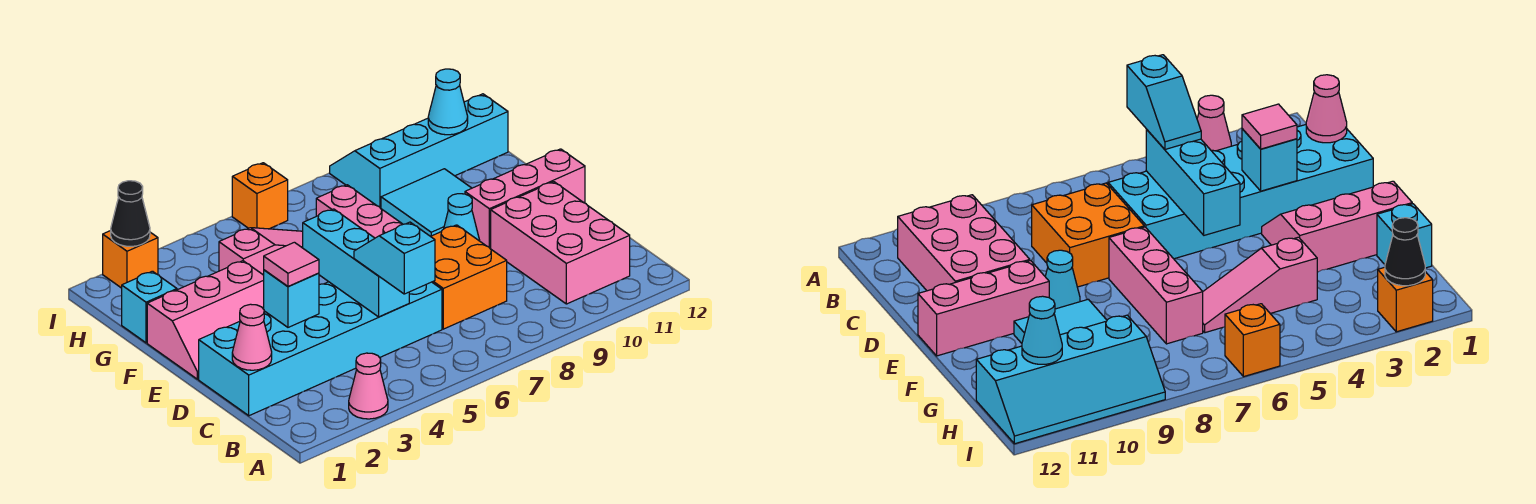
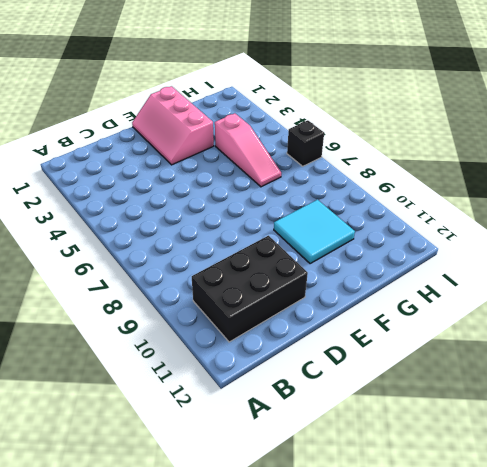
black 2x3 brick [192,236,308,342] -> pink 2x3 brick [491,182,630,304]
black 1x1 brick [287,120,324,166] -> orange 1x1 brick [232,163,288,229]
none -> pink 1x1 cone [349,353,388,419]
none -> cyan 2x6 brick [199,282,442,416]
none -> orange 2x2 brick [431,225,507,329]

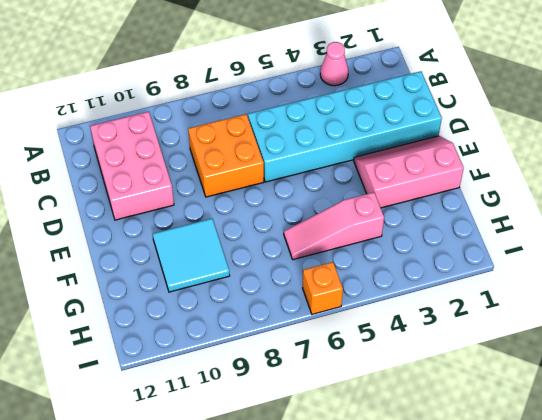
none -> pink 1x3 brick [316,185,403,238]
none -> cyan 1x1 cone [444,194,480,241]
none -> pink 1x3 brick [465,149,585,249]

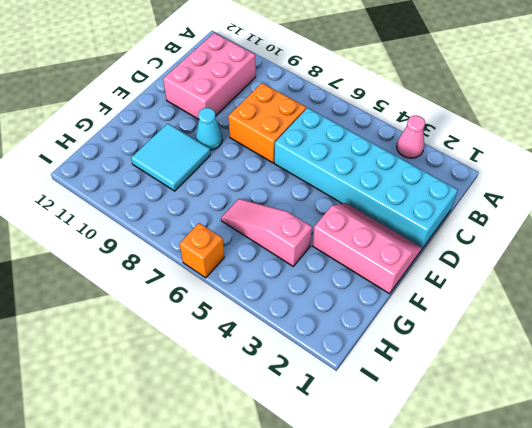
none -> pink 1x3 brick [316,185,403,238]
none -> pink 1x3 brick [465,149,585,249]
none -> cyan 1x1 brick [122,271,177,343]

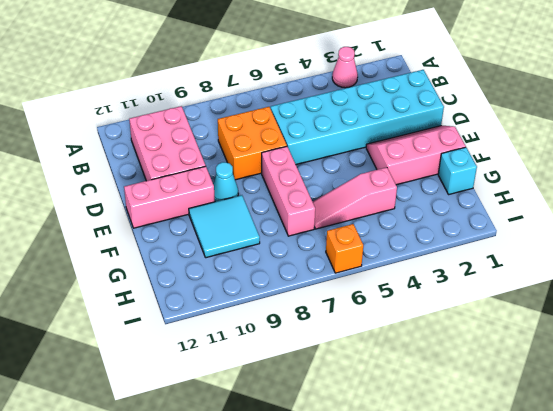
none -> cyan 2x4 slope [330,94,508,208]
none -> orange 1x1 brick [103,231,158,288]
none -> pink 1x1 cone [232,304,272,370]

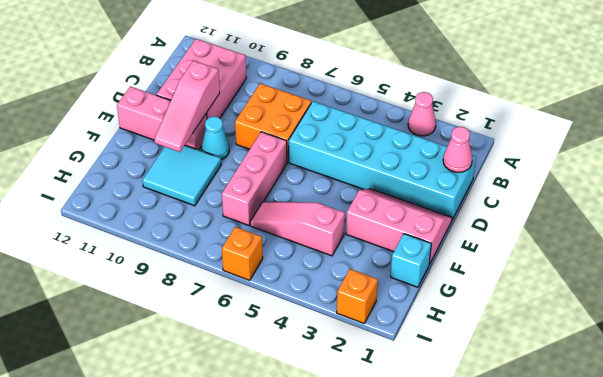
pink 1x3 slope [154,61,220,152] -> none
none -> cyan 2x4 slope [330,94,508,208]
none -> cyan 1x3 brick [303,209,409,317]
none -> cyan 1x1 brick [264,270,319,327]

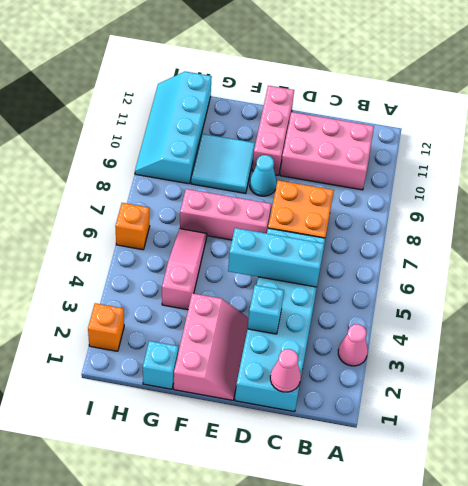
none -> cyan 1x1 cone [428,69,468,135]
none -> black 1x1 cone [111,181,150,246]
none -> cyan 1x2 slope [354,222,435,294]

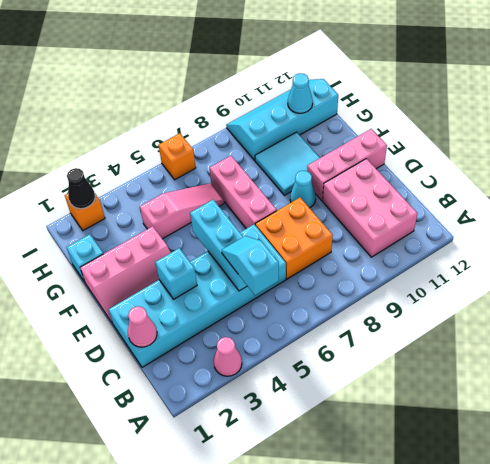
none -> pink 1x1 tile [264,242,319,287]

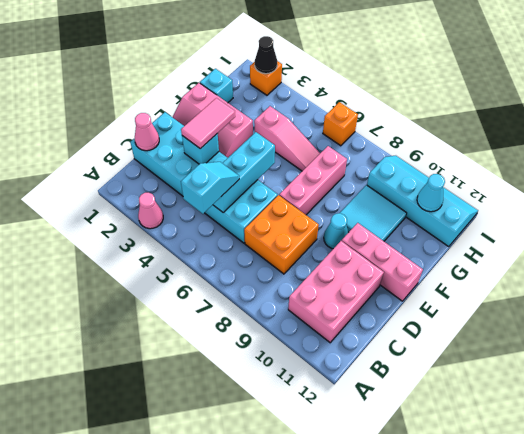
pink 1x2 tile [181,98,235,149] -> pink 1x1 tile [264,242,319,287]

